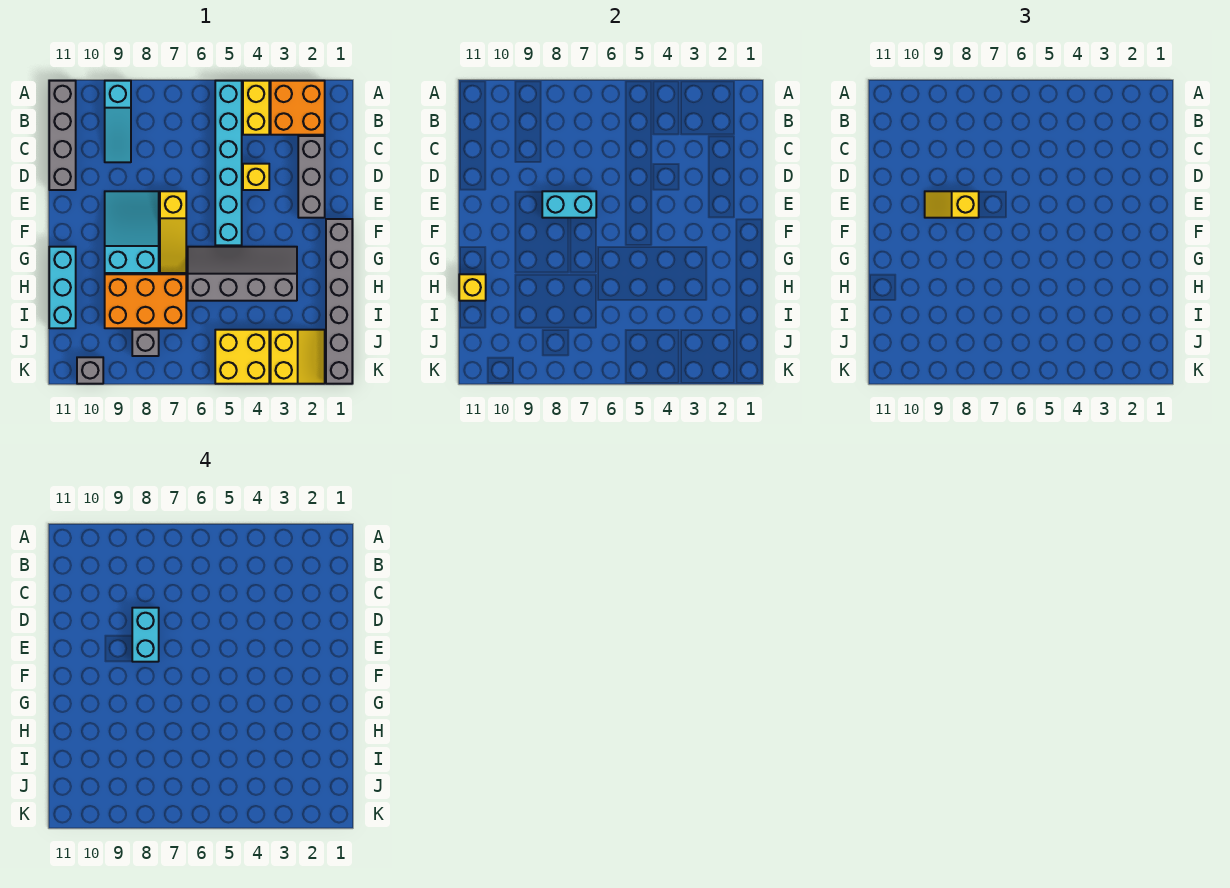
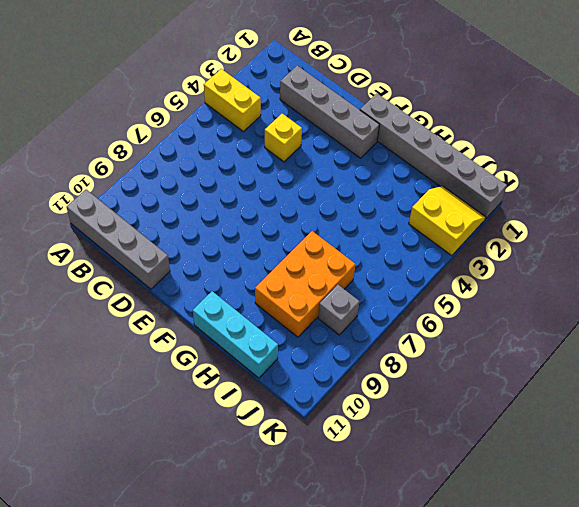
grey 1x4 brick [280,66,380,158] -> grey 1x3 brick [298,136,325,218]
none -> orange 2x2 brick [271,81,325,135]
none -> cyan 1x6 brick [215,81,242,245]
none -> cyan 1x3 slope [105,81,131,162]

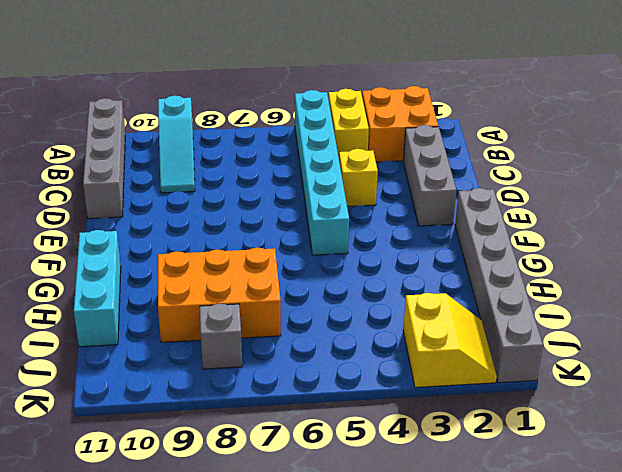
none -> yellow 1x3 slope [160,191,186,273]
none -> cyan 2x3 slope [105,191,159,273]
none -> grey 2x4 slope [188,247,297,301]

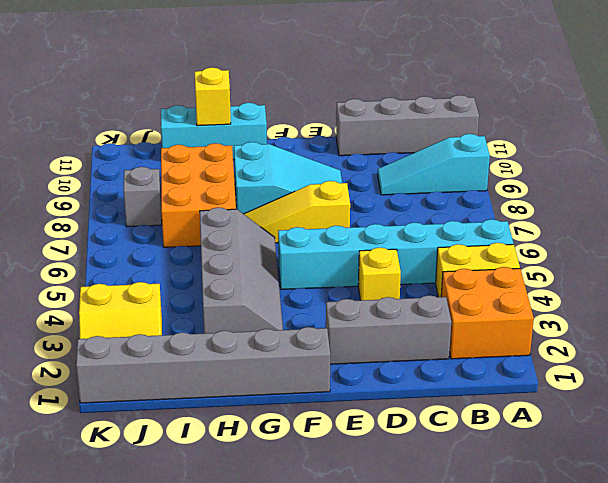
none -> yellow 2x2 brick [215,330,269,384]
none -> grey 1x1 brick [77,357,103,384]
none -> cyan 1x2 brick [542,191,596,218]

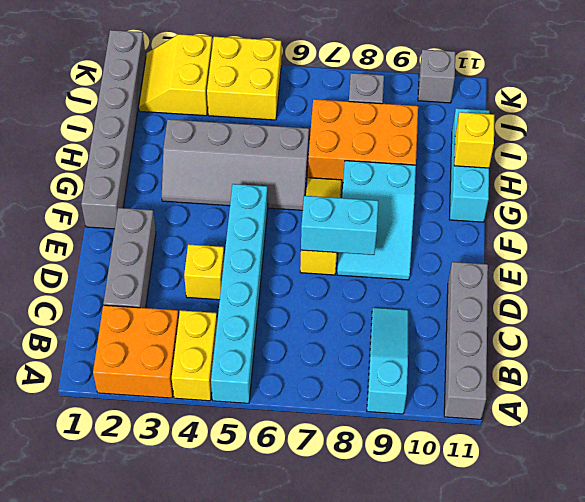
none -> yellow 1x2 slope [925,191,979,218]
none -> cyan 1x2 brick [132,608,159,662]

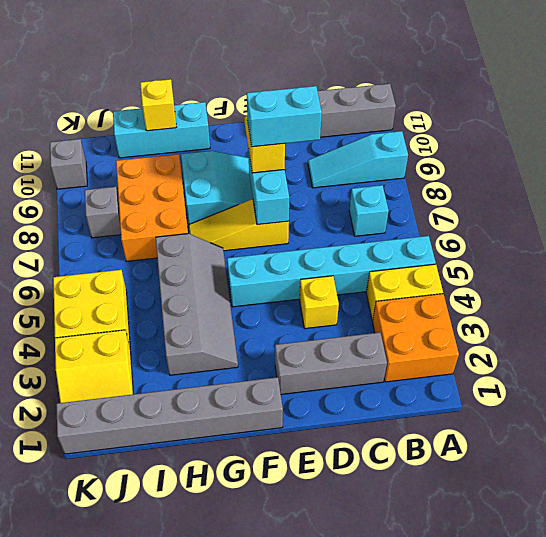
cyan 1x1 brick [349,185,389,236] -> none

